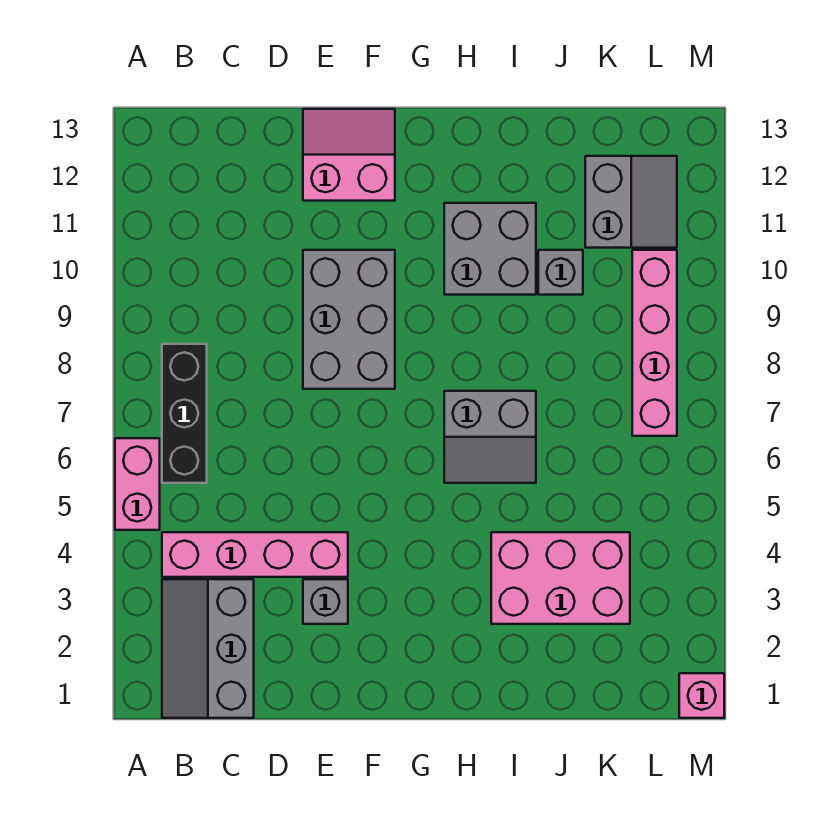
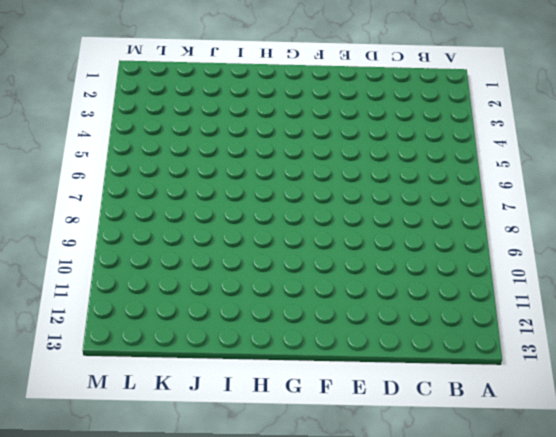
none -> pink 1x2 brick [115,438,160,530]
none -> grey 2x3 slope [162,579,254,718]
none -> pink 1x4 brick [162,532,348,577]

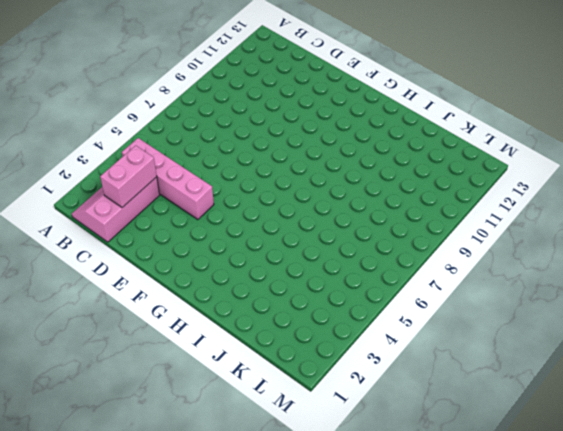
pink 2x3 slope [72,177,160,242] -> grey 2x3 slope [162,579,254,718]
pink 1x2 brick [100,146,157,207] -> pink 1x2 brick moved to [115,438,160,530]
none -> black 1x3 brick [162,344,207,483]
none -> grey 1x1 brick [303,579,348,624]
none -> grey 2x3 brick [303,250,395,389]

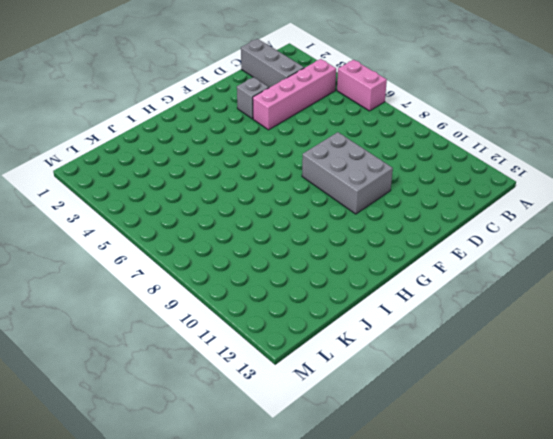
none -> black 1x3 brick [162,344,207,483]
none -> pink 2x2 slope [303,109,395,201]
none -> grey 2x2 slope [444,391,536,483]

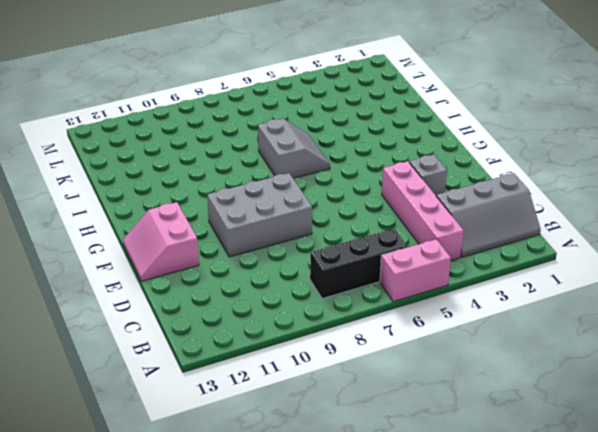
none -> grey 2x2 brick [444,203,536,295]
none -> pink 2x3 brick [491,532,630,624]
none -> grey 1x1 brick [538,250,583,295]

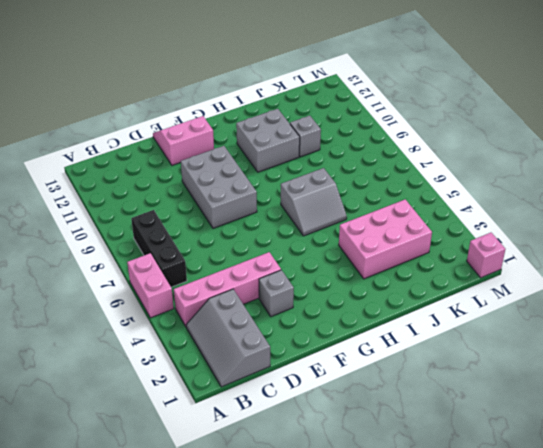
none -> grey 2x2 slope [585,156,677,248]
none -> pink 1x4 brick [632,250,677,436]

